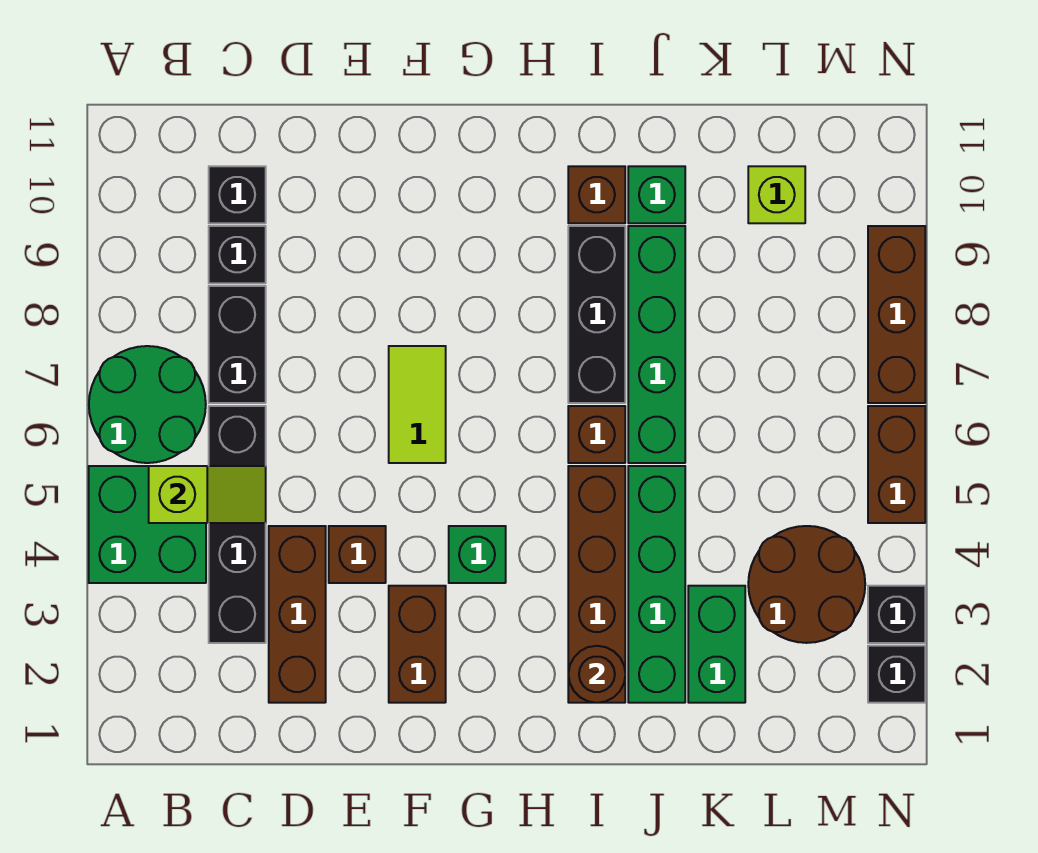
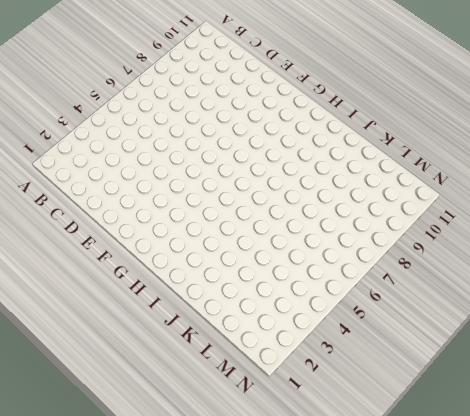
none -> green 2x2 brick [89,466,206,583]
none -> green 2x2 round brick [89,346,206,463]
none -> black 1x4 brick [209,406,266,643]

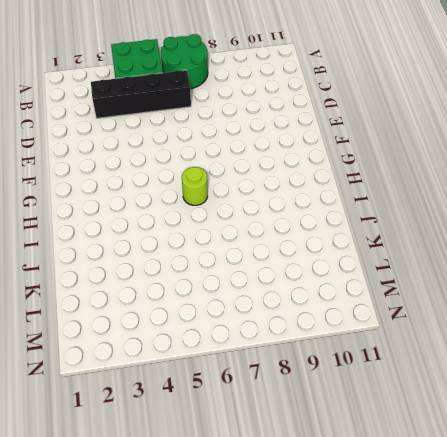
lime 1x1 round brick [182,167,208,205] -> none
none -> black 1x2 brick [209,286,266,403]
none -> black 1x1 brick [209,226,266,283]
none -> black 1x1 brick [209,166,266,223]

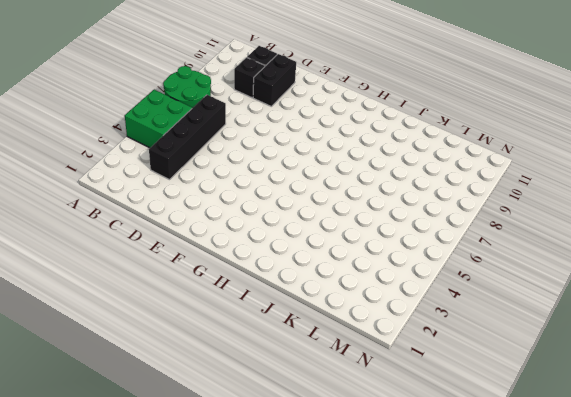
black 1x2 brick [253,54,296,106] -> black 1x2 brick moved to [209,286,266,403]
none -> brown 1x3 brick [269,526,326,703]
none -> brown 1x1 brick [329,526,386,583]
none -> brown 1x2 brick [389,586,446,703]

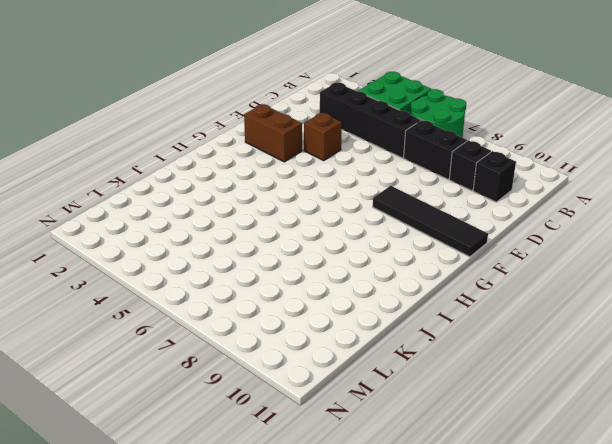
black 1x4 tile [373,186,488,257] -> none
none -> brown 1x3 brick [269,526,326,703]
none -> lime 1x2 tile [389,346,446,463]
none -> green 1x1 brick [449,526,506,583]

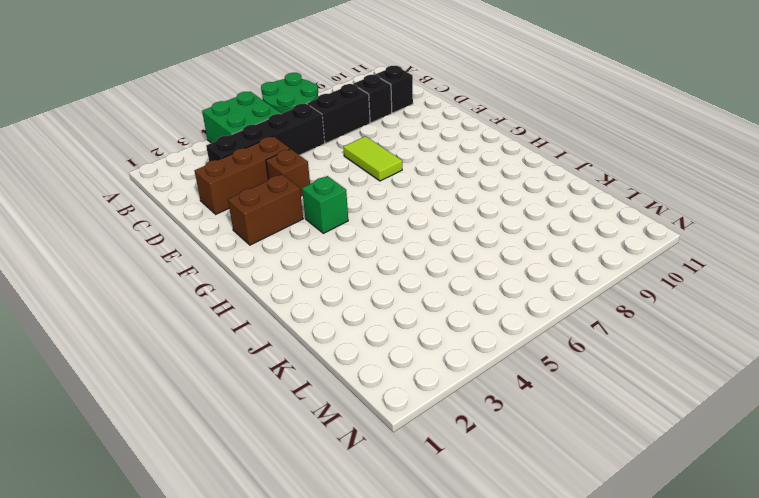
lime 1x2 tile [343,136,402,181] -> lime 1x2 tile turned to [389,346,446,463]
none -> brown 1x4 brick [568,466,625,703]
none -> brown 1x1 brick [568,406,625,463]
none -> black 1x3 brick [568,226,625,403]

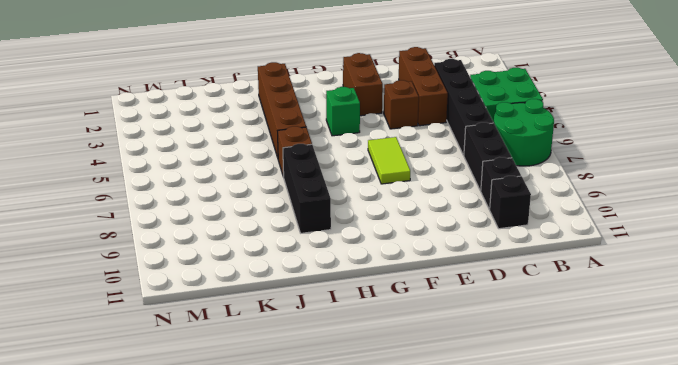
none -> brown 1x1 brick [568,166,625,223]
none -> green 1x4 brick [628,466,685,703]
none -> green 1x4 brick [628,226,685,463]

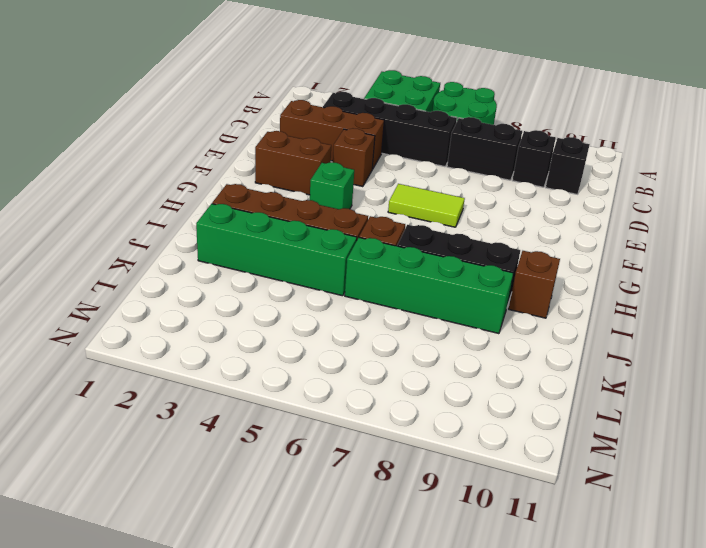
none -> green 1x1 brick [628,166,685,223]
none -> green 1x2 brick [688,586,745,703]
none -> brown 2x2 round brick [748,526,865,643]

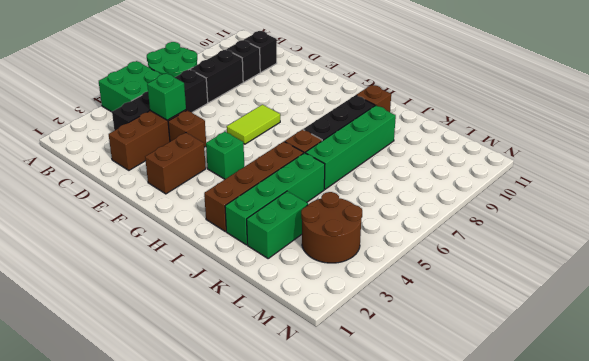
green 1x1 brick [147,73,186,120] -> green 1x1 brick moved to [628,166,685,223]
none -> lime 1x1 brick [748,166,805,223]
none -> black 1x1 brick [868,646,925,703]
none -> black 1x1 brick [868,586,925,643]

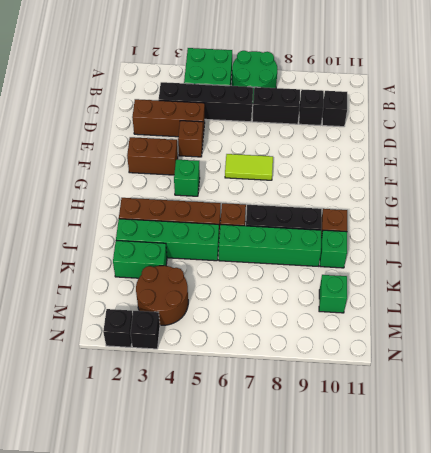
green 1x1 brick [319,275,347,313] -> lime 1x1 brick [748,166,805,223]
none -> brown 1x2 brick [868,406,925,523]
none -> brown 1x3 brick [868,226,925,403]
none -> lime 1x2 slope [149,466,266,523]

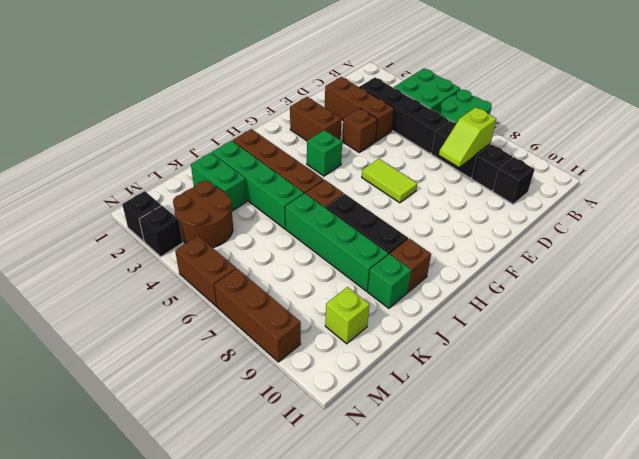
lime 1x2 slope [439,107,496,167] -> lime 1x2 slope moved to [149,466,266,523]
none -> brown 1x1 round brick [568,646,625,703]

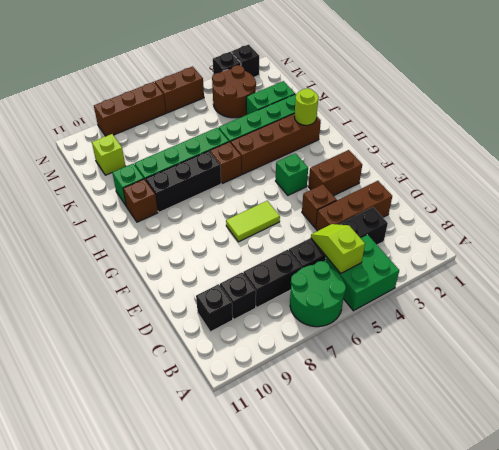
lime 1x1 round brick [294,88,318,125] -> brown 1x1 round brick [568,646,625,703]

